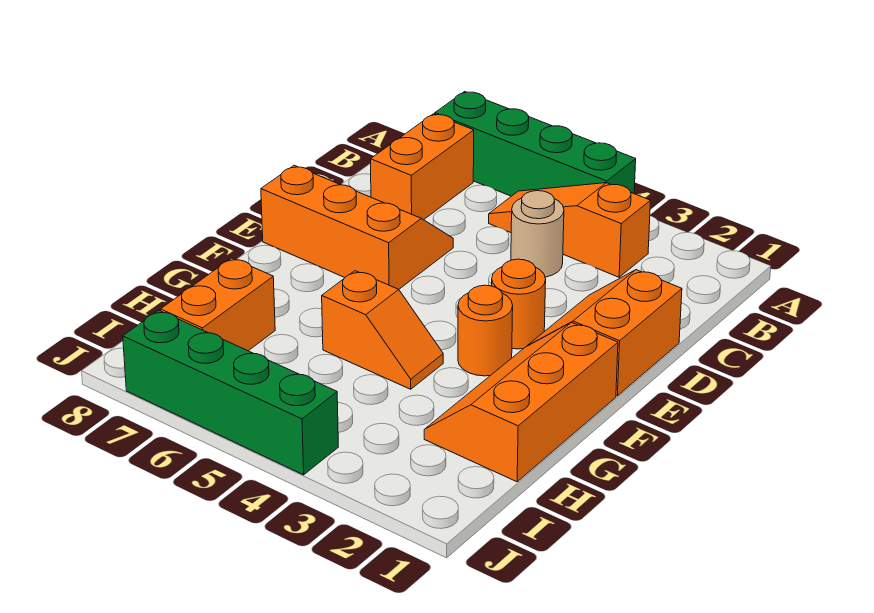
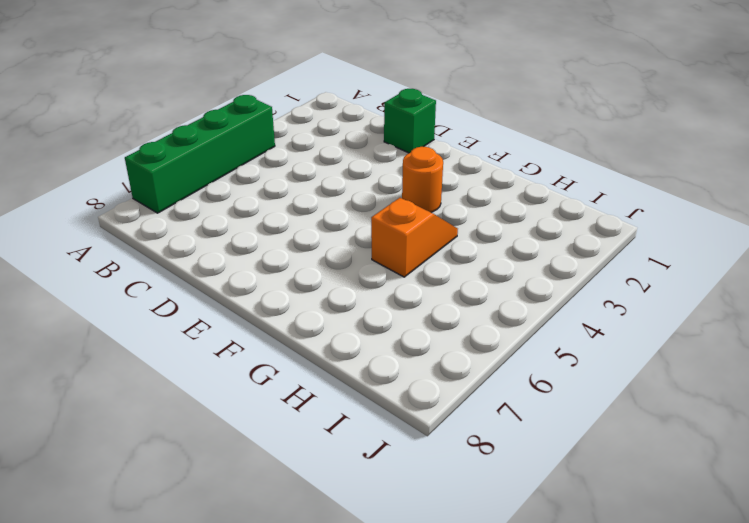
green 1x1 brick [384,89,436,153] -> orange 2x2 slope [527,270,682,396]
none -> orange 1x3 slope [489,183,650,277]
none -> orange 1x2 brick [371,114,474,220]
none -> tan 1x1 round brick [511,191,564,277]

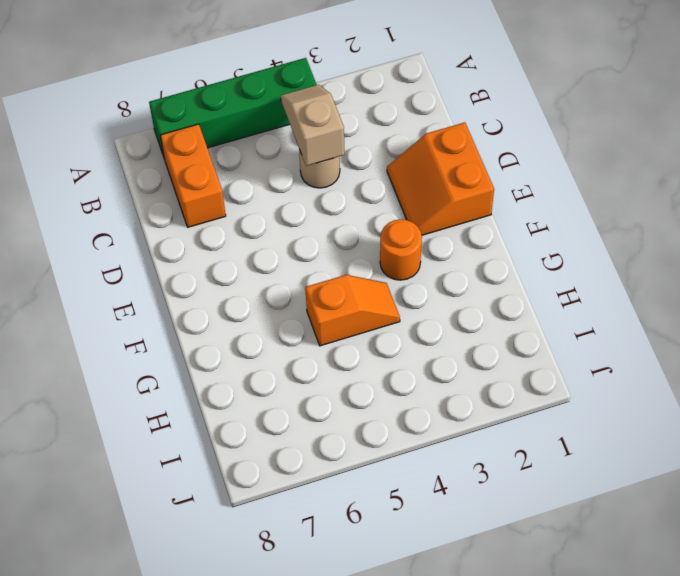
tan 1x2 slope [281,85,345,166] -> none
none -> orange 1x3 slope [489,183,650,277]
none -> orange 2x3 slope [261,165,453,290]
none -> orange 1x1 round brick [492,259,546,349]

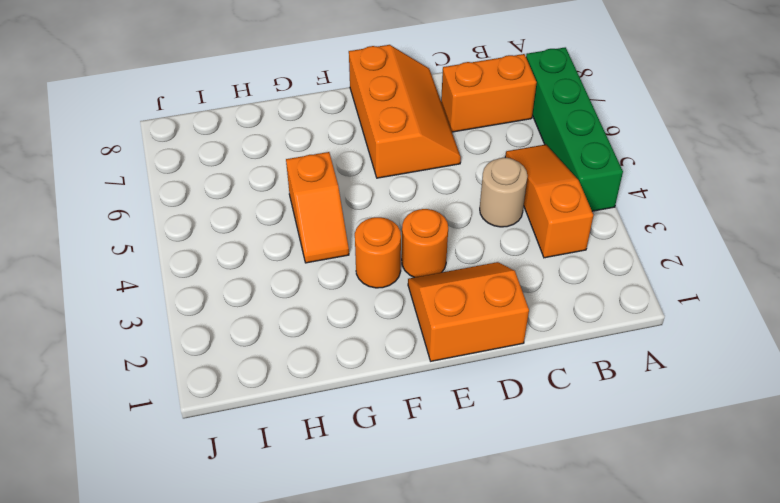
none -> orange 2x3 slope [424,323,618,482]
none -> orange 1x2 brick [161,258,275,351]
none -> green 1x4 brick [123,310,338,475]

